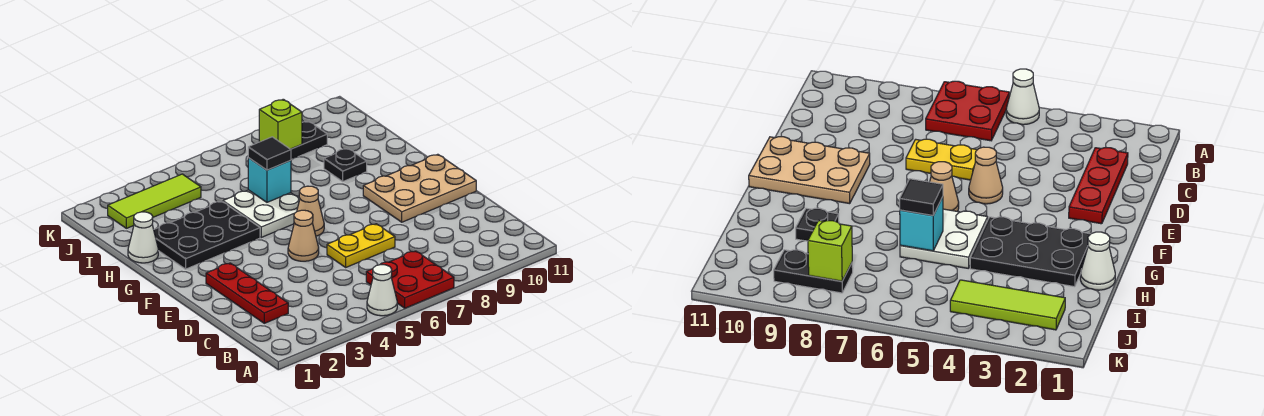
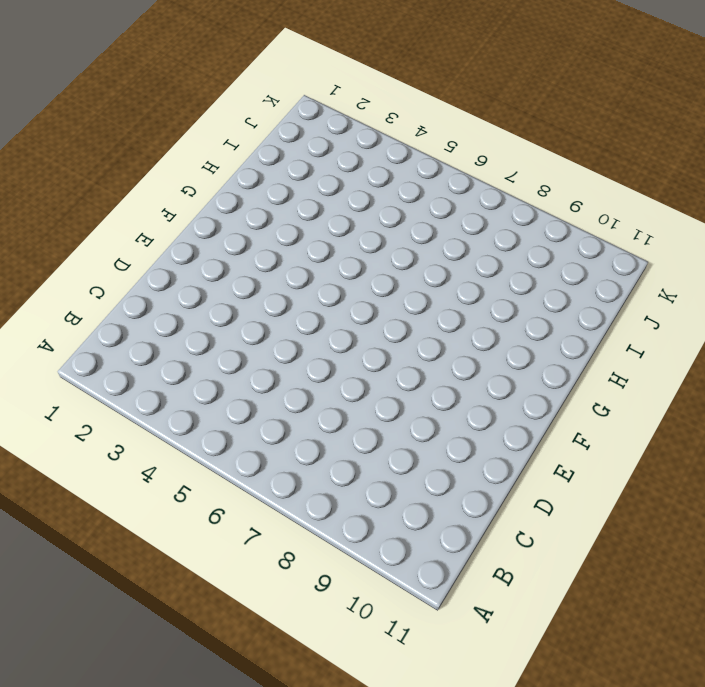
none -> white 1x1 cone [367,265,397,316]
none -> red 2x2 plate [366,251,454,308]
none -> red 1x3 plate [206,263,288,323]

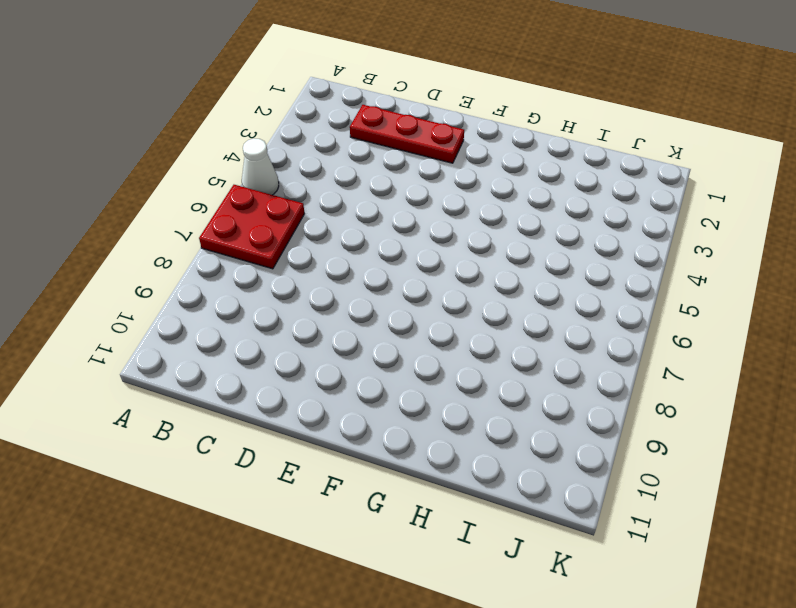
none -> yellow 1x2 plate [327,224,395,267]
none -> tan 1x1 cone [288,210,319,261]
none -> tan 2x3 plate [363,154,476,222]

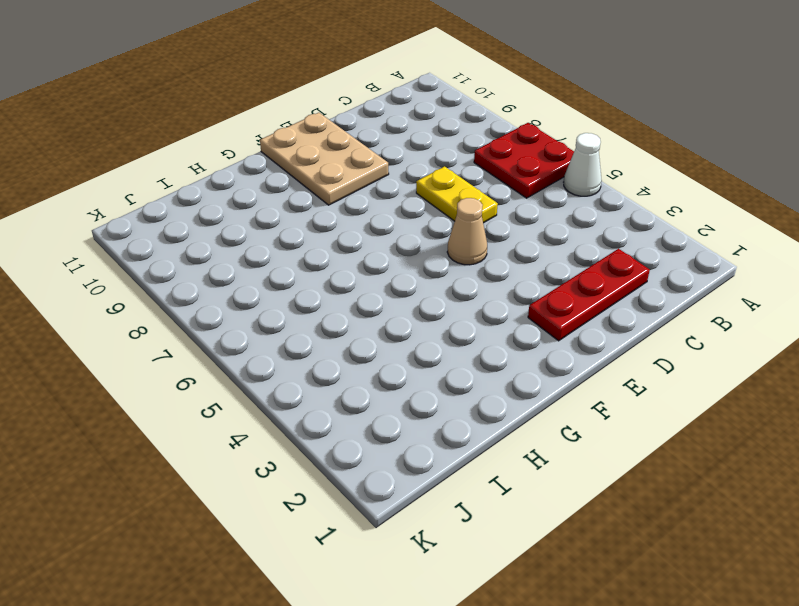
none -> tan 1x1 cone [297,186,324,236]
none -> black 2x3 plate [154,201,260,269]
none -> white 2x2 plate [223,190,300,237]

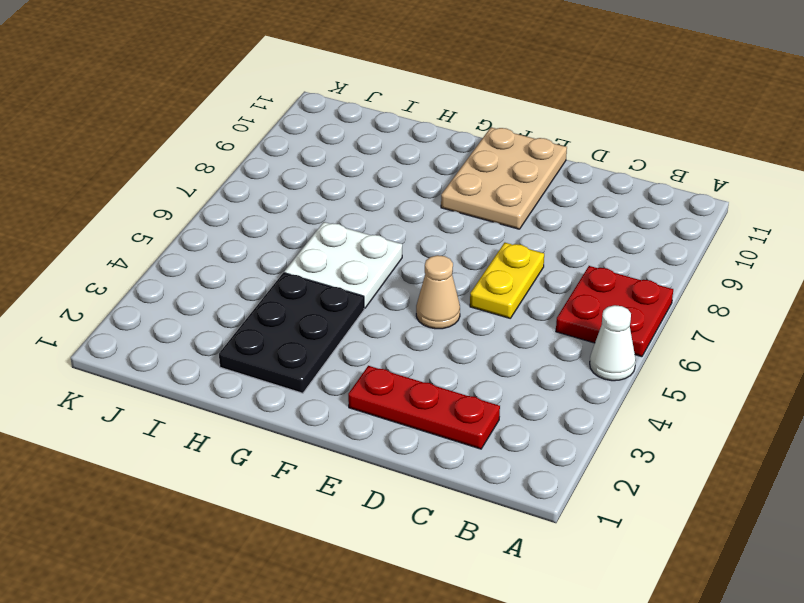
none -> tan 1x1 cone [297,186,324,236]
none -> white 1x1 cone [128,212,158,263]
none -> black 1x1 plate [324,148,367,181]

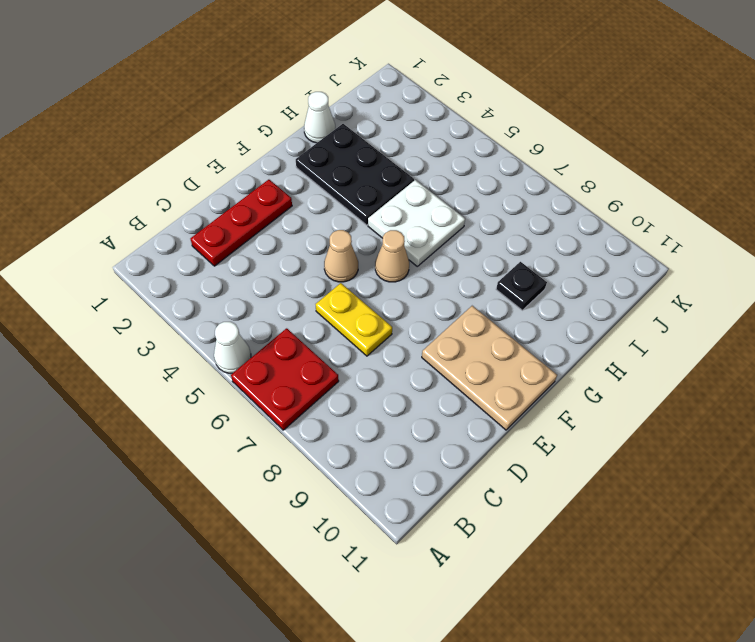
none -> lime 1x3 tile [108,174,201,228]
none -> black 1x2 plate [291,121,327,160]
none -> cyan 1x1 brick [248,158,291,202]

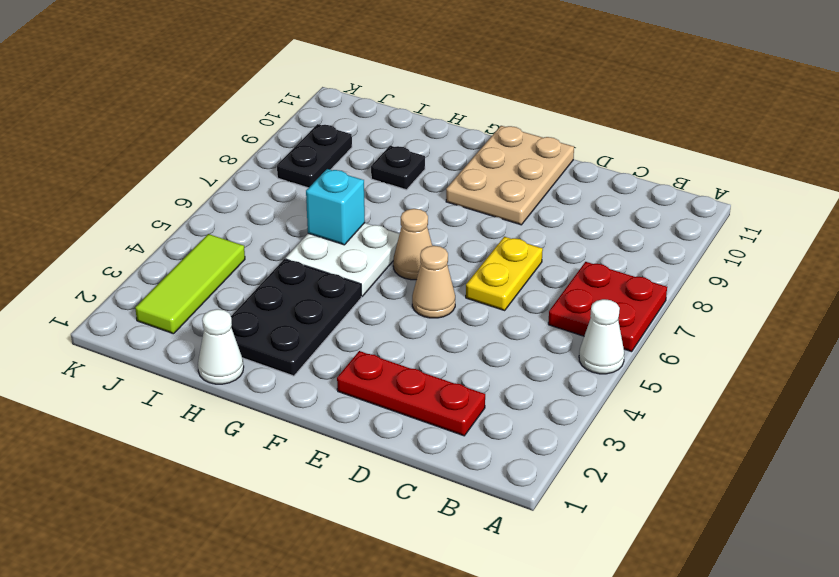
none -> lime 1x1 brick [259,99,302,149]
none -> black 1x1 tile [248,137,291,170]

